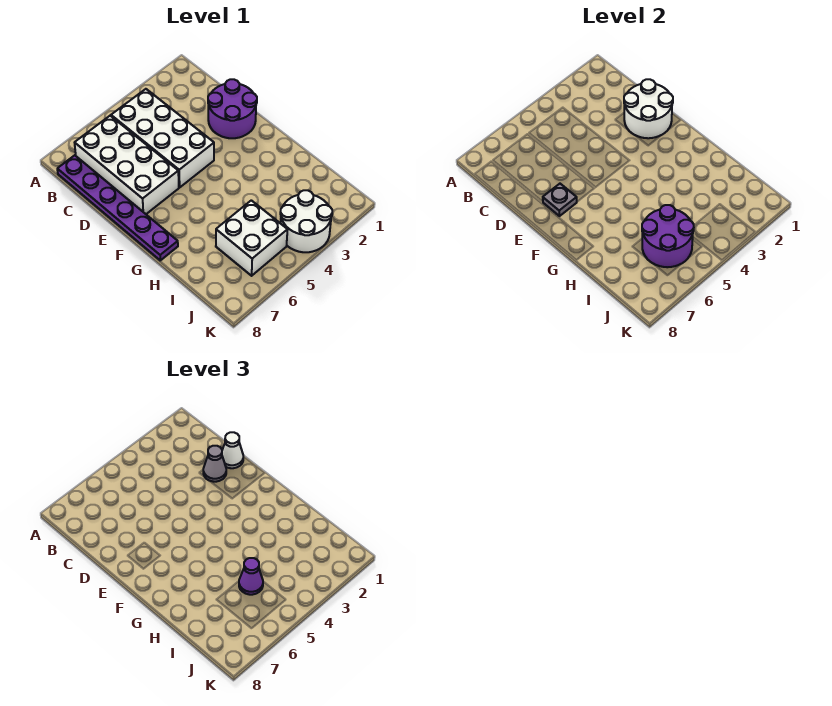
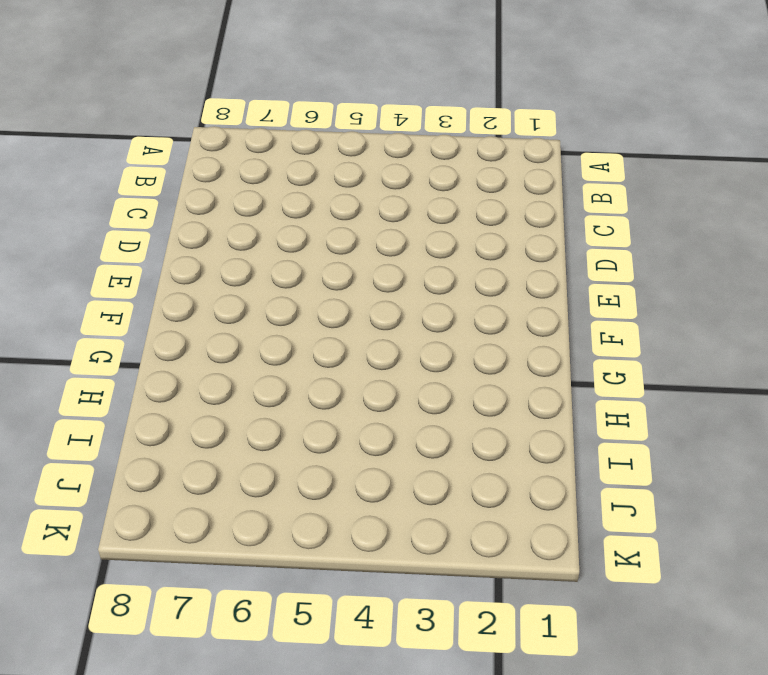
none -> white 2x4 brick [111,89,214,187]
none -> white 2x4 brick [75,116,179,214]
none -> purple 1x6 plate [57,155,178,260]

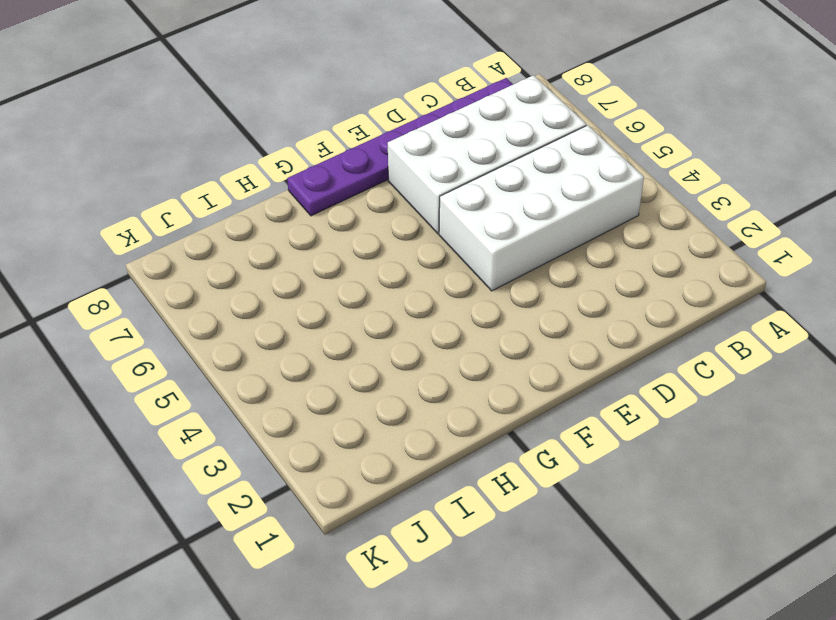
none -> purple 2x2 round brick [208,79,257,138]
none -> white 2x2 brick [216,200,288,276]
none -> white 2x2 round brick [280,190,332,252]

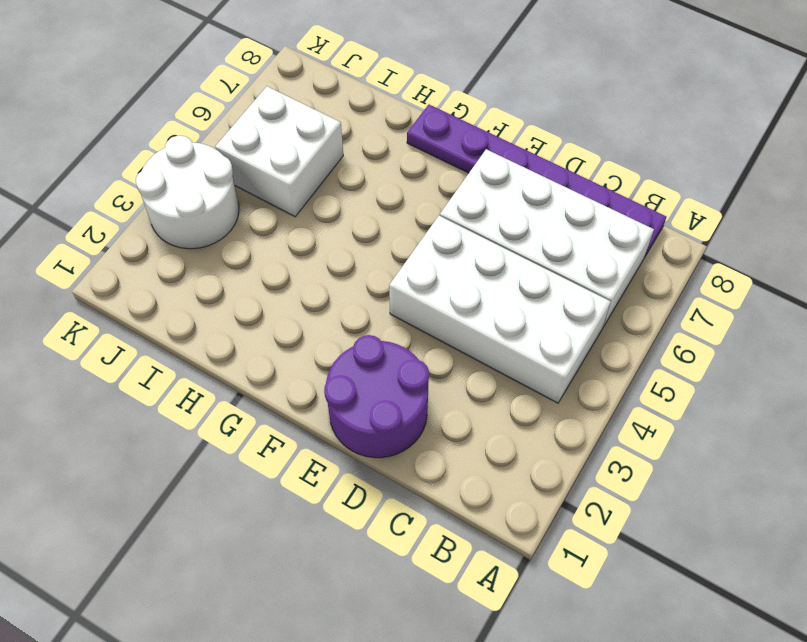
none -> white 2x2 round brick [624,79,673,138]
none -> grey 1x1 plate [543,184,577,216]
none -> purple 2x2 round brick [642,205,694,267]

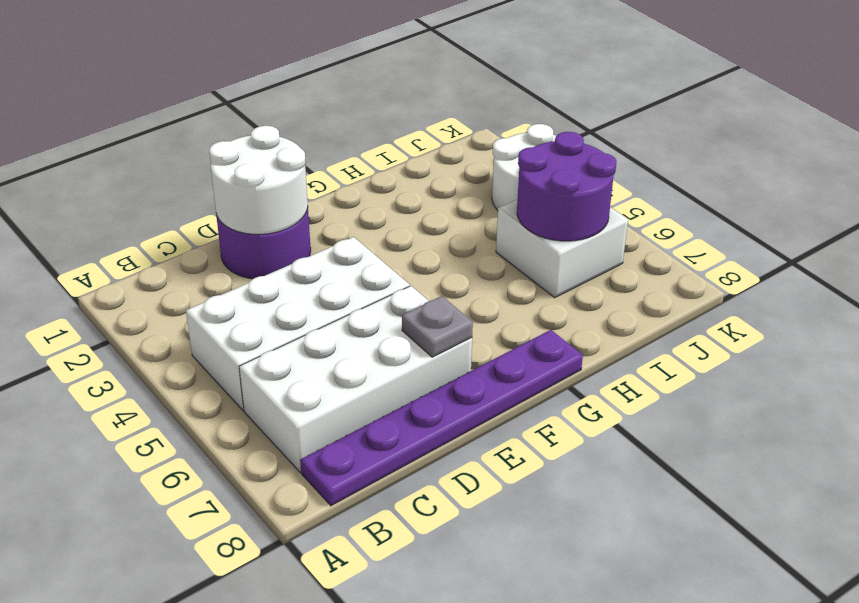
none -> white 1x1 cone [222,432,243,468]
none -> grey 1x1 cone [203,446,226,482]
none -> purple 1x1 cone [239,558,263,595]

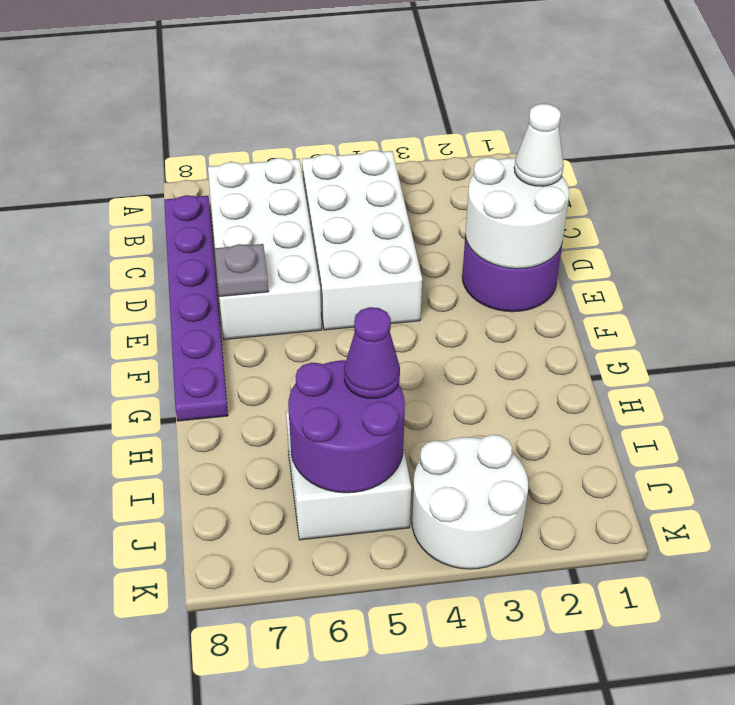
none -> grey 1x1 cone [203,446,226,482]

